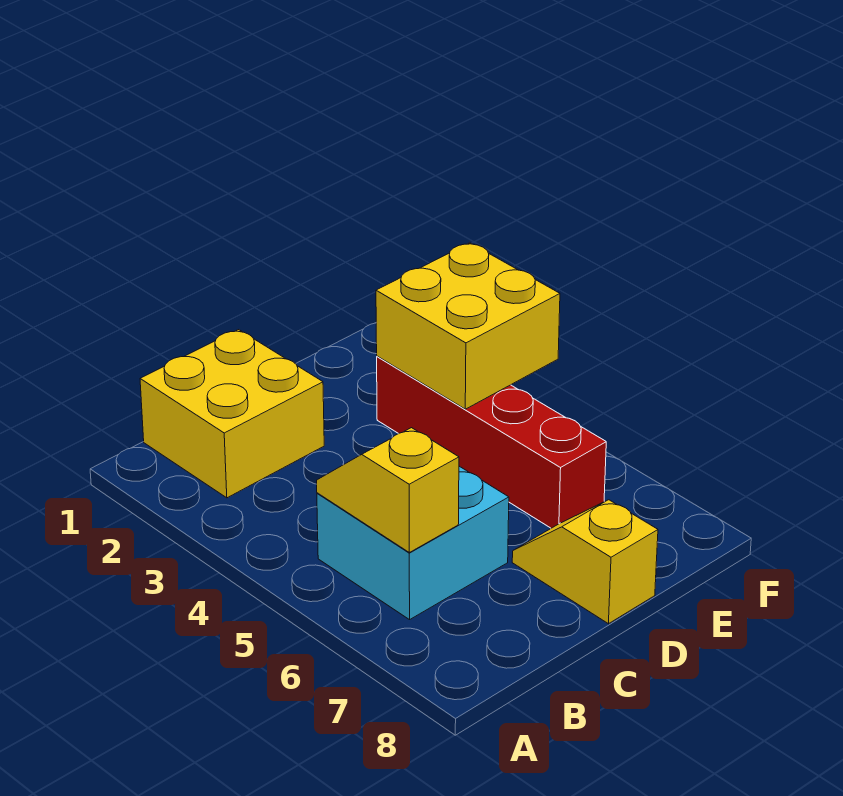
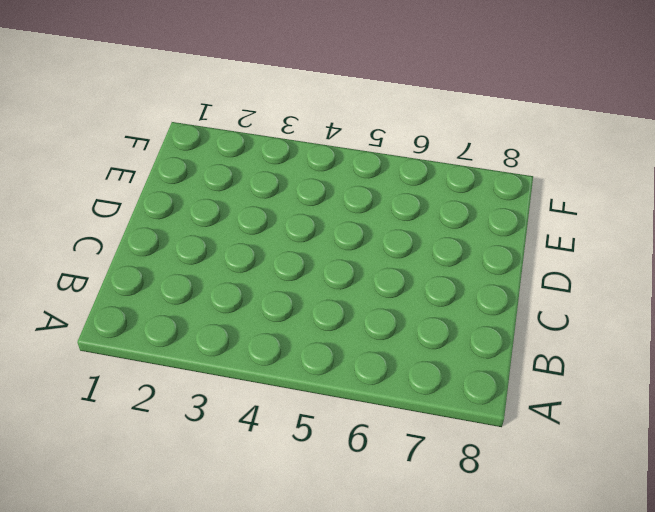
none -> yellow 2x2 brick [140,330,324,498]
none -> cyan 2x2 brick [317,466,509,620]

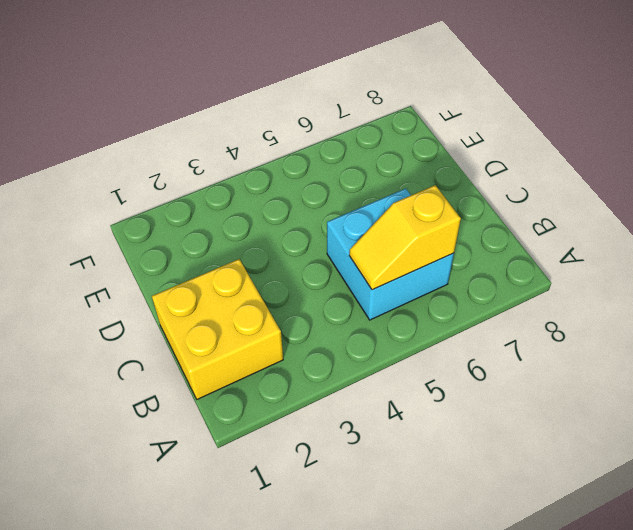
none -> yellow 1x2 slope [512,500,658,624]
none -> red 1x4 brick [377,356,606,528]

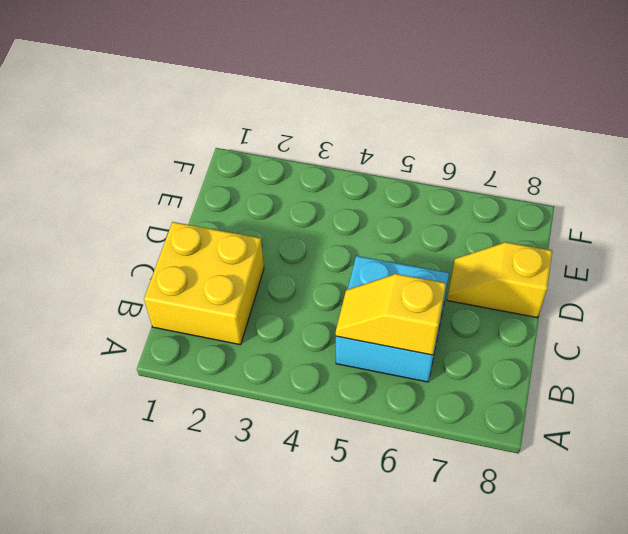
none -> red 1x4 brick [377,356,606,528]
none -> yellow 2x2 brick [376,243,560,409]

